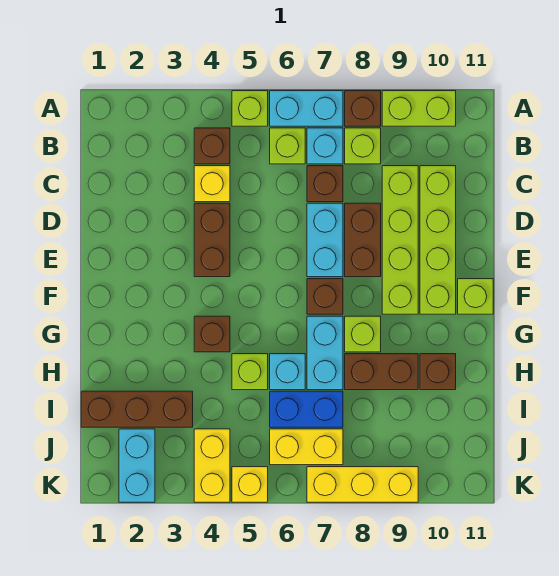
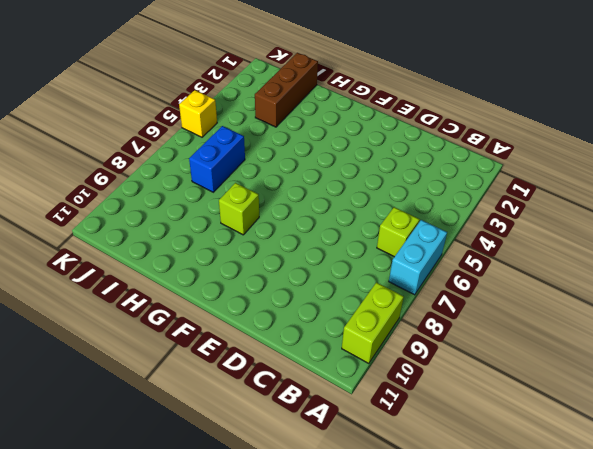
none -> lime 1x1 brick [232,91,268,126]
none -> brown 1x1 brick [345,91,381,126]
none -> brown 1x1 brick [194,128,230,164]
none -> cyan 1x1 brick [307,128,343,164]

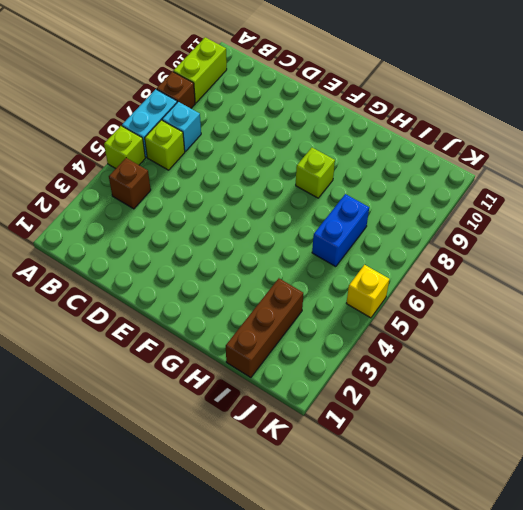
none -> lime 1x1 brick [345,128,381,164]
none -> yellow 1x1 brick [194,166,230,202]
none -> brown 1x1 brick [307,166,343,202]
none -> lime 1x4 brick [382,166,418,314]

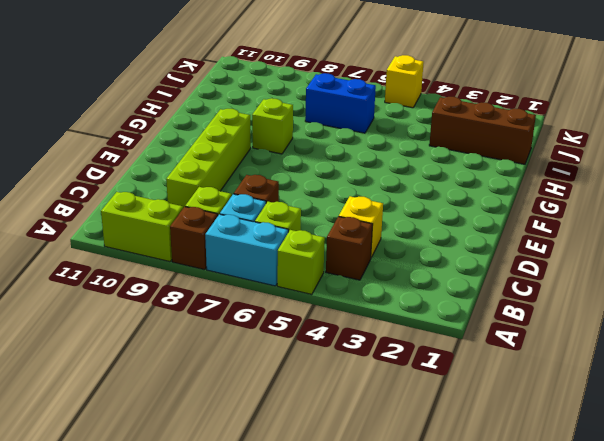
none -> lime 1x4 brick [420,166,456,314]
none -> brown 1x2 brick [194,203,230,277]
none -> cyan 1x2 brick [307,203,343,277]
none -> brown 1x2 brick [345,203,381,277]

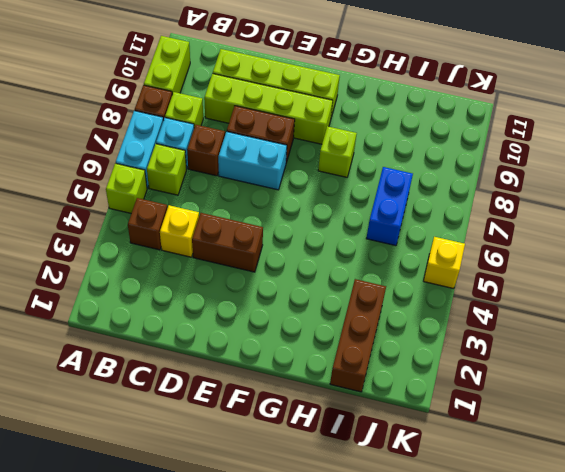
none -> brown 1x1 brick [307,279,343,314]
none -> lime 1x1 brick [458,279,493,314]
none -> brown 1x1 brick [194,316,230,352]
none -> cyan 1x2 brick [307,316,343,390]

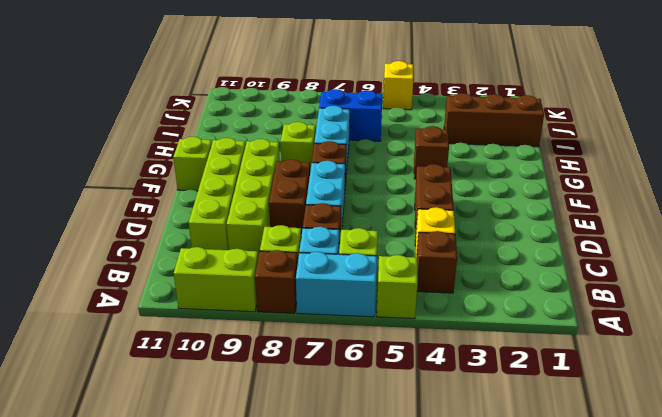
none -> lime 1x1 brick [232,354,268,390]
none -> cyan 1x1 brick [270,354,305,390]
none -> brown 1x2 brick [345,354,418,390]
none -> brown 1x1 brick [420,354,456,390]

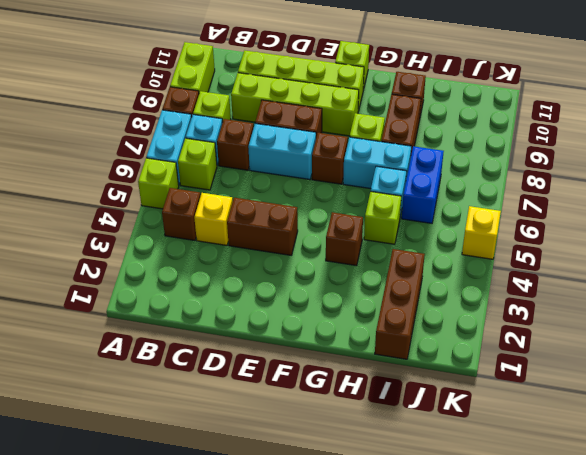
none -> cyan 1x2 brick [119,429,155,502]
none -> yellow 1x2 brick [194,429,230,502]
none -> yellow 1x2 brick [270,429,343,465]
none -> yellow 1x3 brick [307,467,418,502]

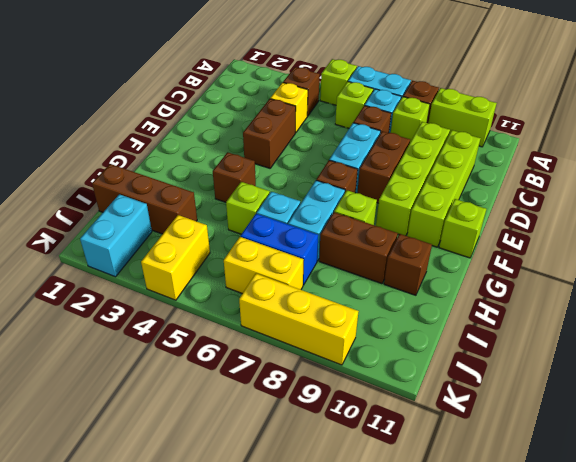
none -> yellow 1x1 brick [232,467,268,502]

